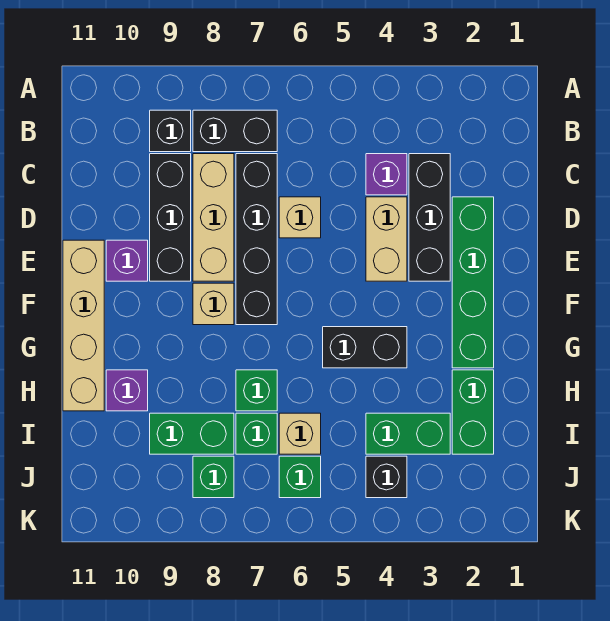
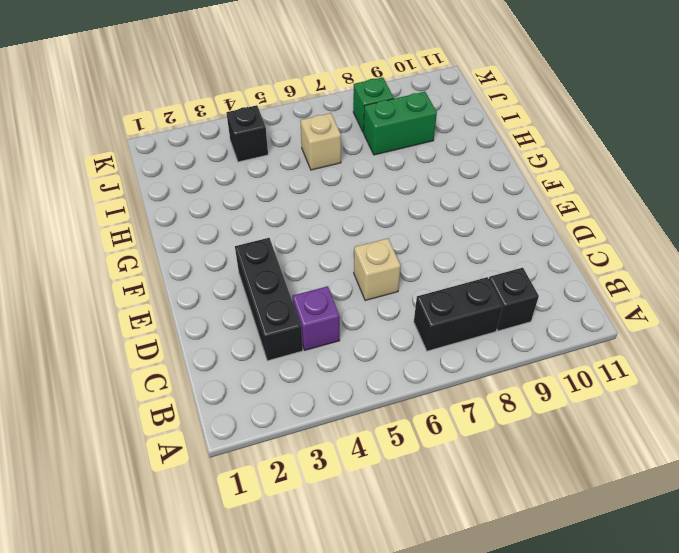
none -> black 1x4 brick [236,154,277,325]
none -> tan 1x3 brick [193,154,234,281]
none -> black 1x3 brick [150,154,191,281]

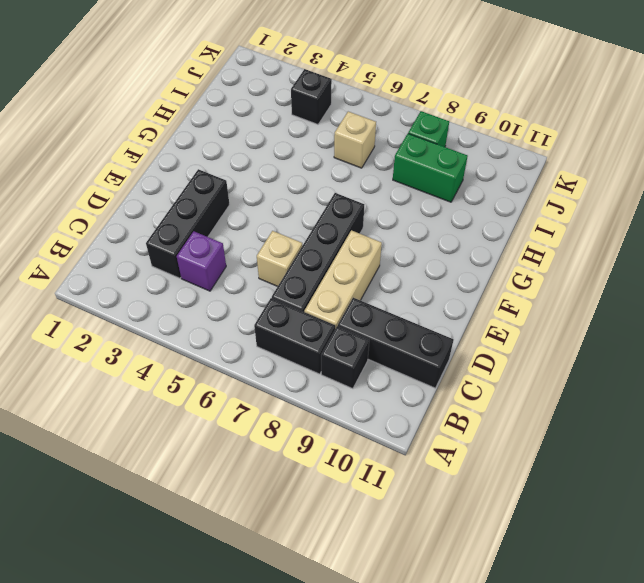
black 1x3 brick [338,298,454,388] -> black 1x3 brick turned to [150,154,191,281]
none -> green 1x4 brick [452,197,494,368]
none -> tan 1x2 brick [366,197,407,281]
none -> purple 1x1 brick [106,240,148,281]

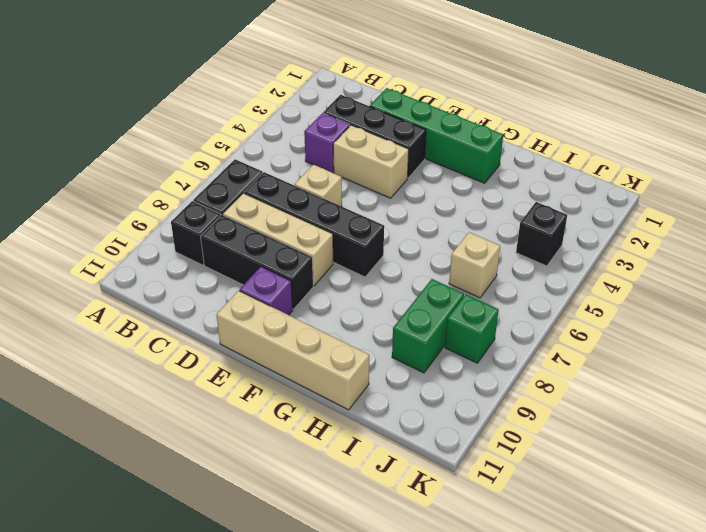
none -> tan 1x1 brick [193,283,234,325]
none -> black 1x2 brick [323,327,407,368]
none -> green 1x2 brick [452,370,494,454]

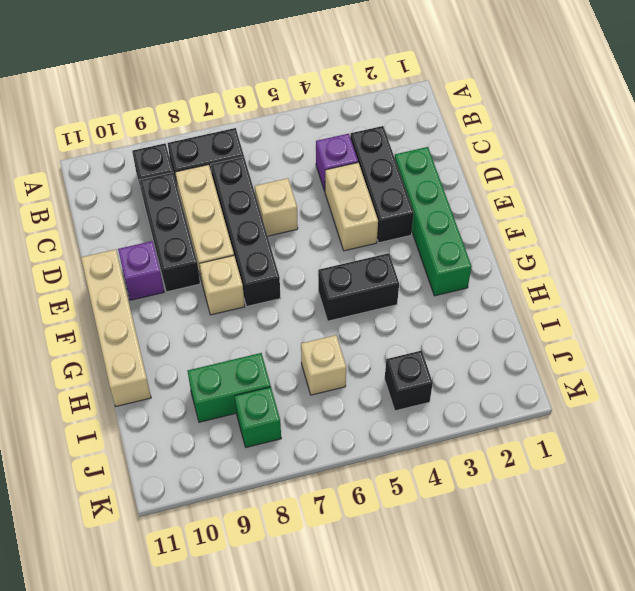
none -> green 1x2 brick [452,370,494,454]
none -> green 1x1 brick [236,370,277,411]
none -> purple 1x1 brick [106,370,148,411]

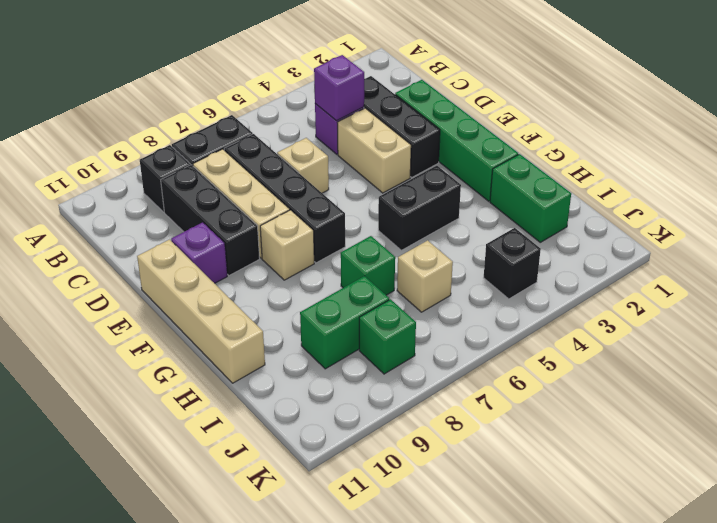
purple 1x1 brick [314,55,364,121] -> purple 1x1 brick moved to [106,370,148,411]
none -> green 1x2 brick [366,413,450,454]
none -> green 1x1 brick [236,413,277,454]
none -> green 1x1 brick [279,456,321,498]

